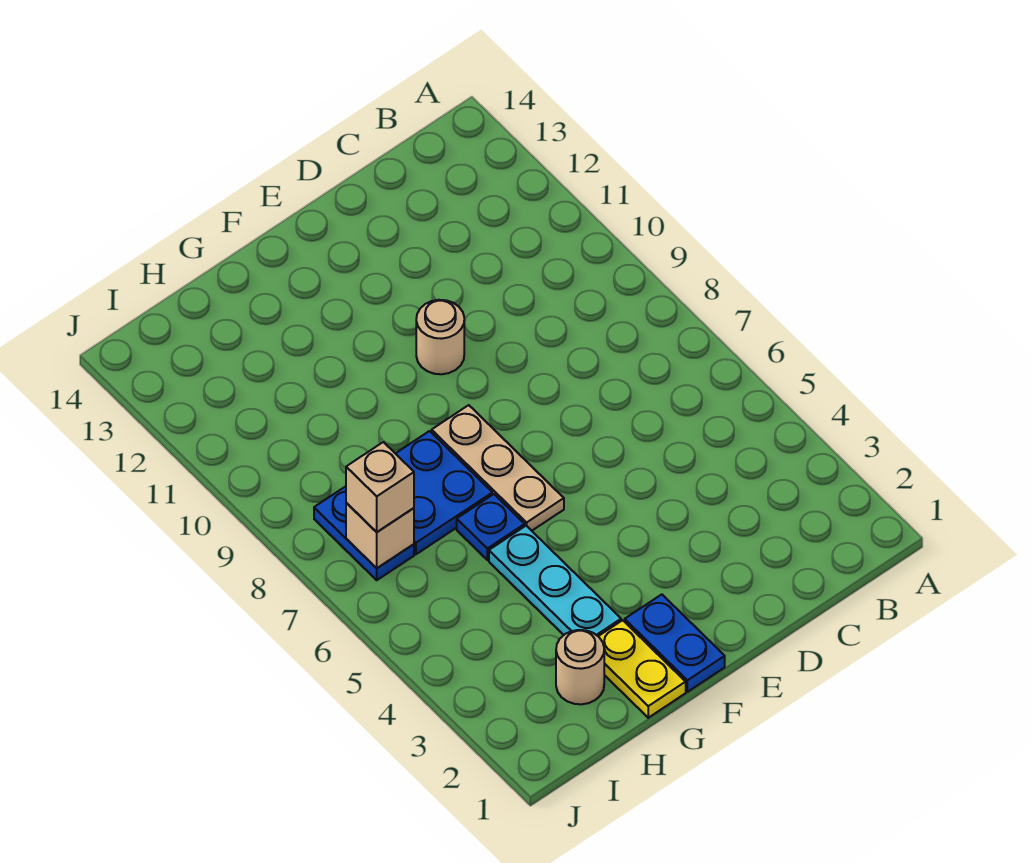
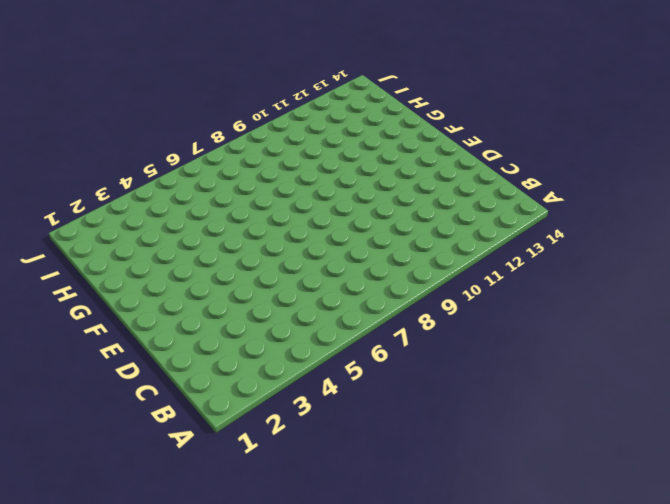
none -> tan 1x1 round brick [416,300,464,374]
none -> blue 1x2 plate [625,595,725,692]

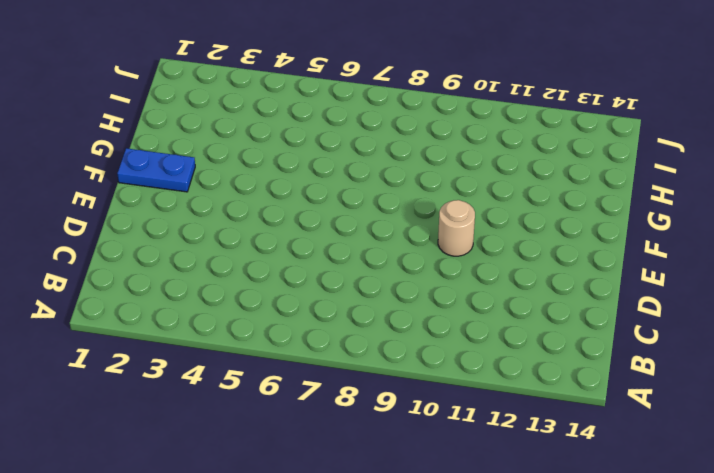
none -> tan 1x3 plate [432,405,564,531]
none -> yellow 1x2 plate [598,620,686,718]

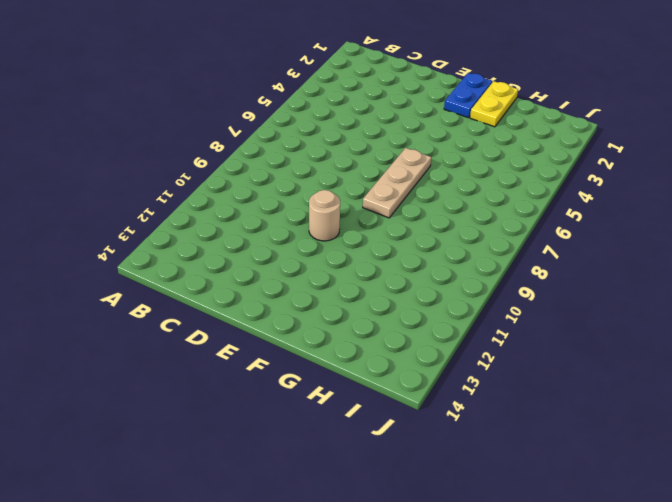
none -> cyan 1x3 plate [489,526,621,636]
none -> blue 1x1 plate [457,494,525,560]

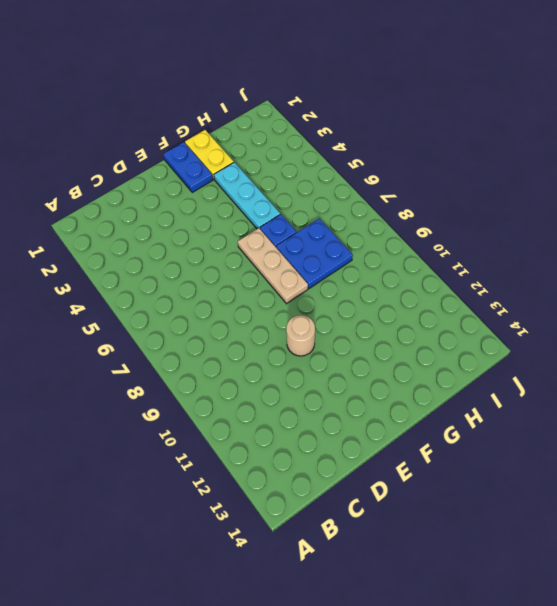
none -> tan 1x1 round brick [556,630,604,704]
none -> blue 1x2 plate [314,486,414,580]

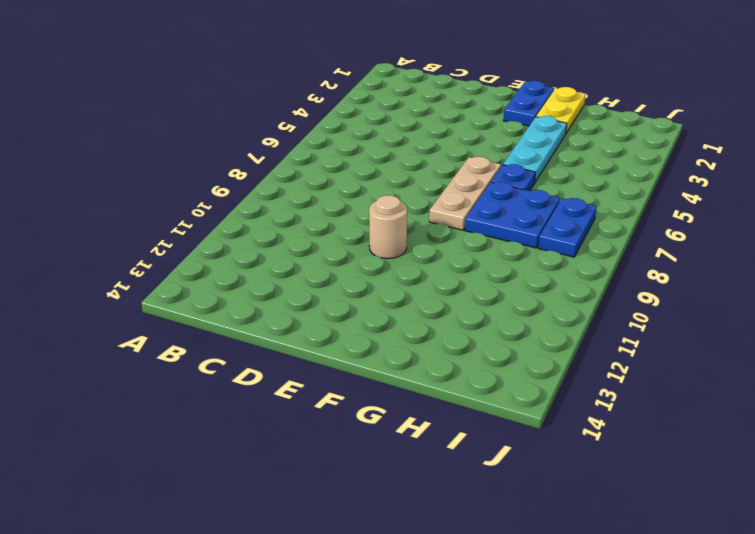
none -> tan 1x1 round brick [556,630,604,704]
none -> tan 1x1 brick [346,503,414,568]

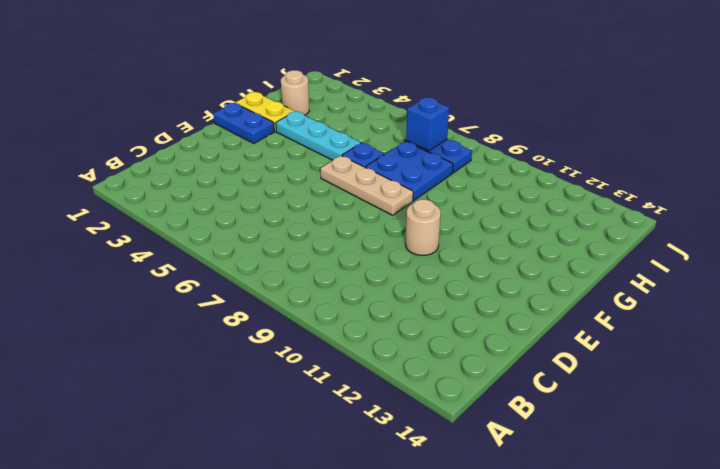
blue 1x1 brick [406,98,449,151] -> tan 1x1 brick [346,503,414,568]
none -> tan 1x1 brick [346,442,414,532]

